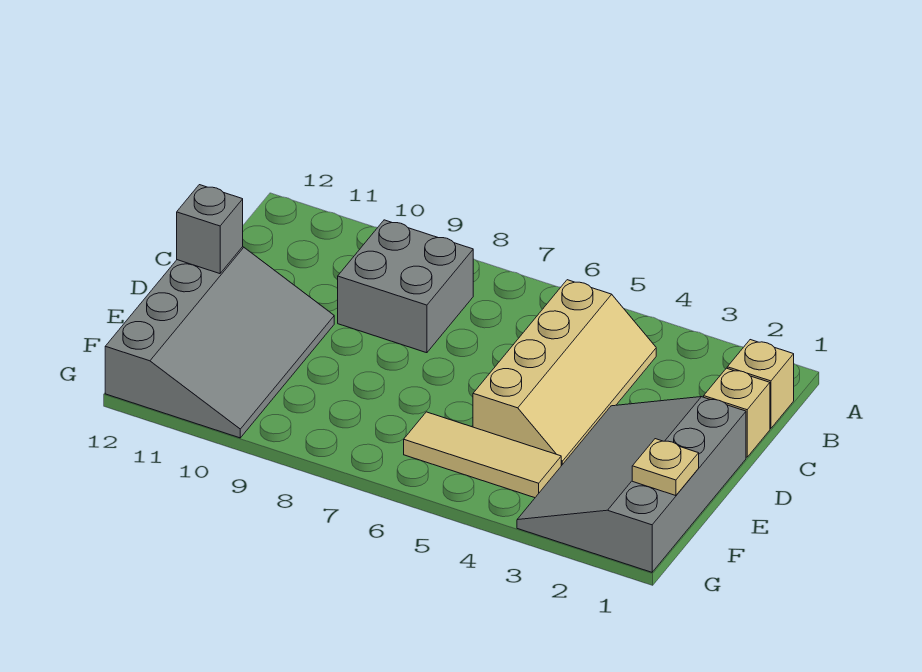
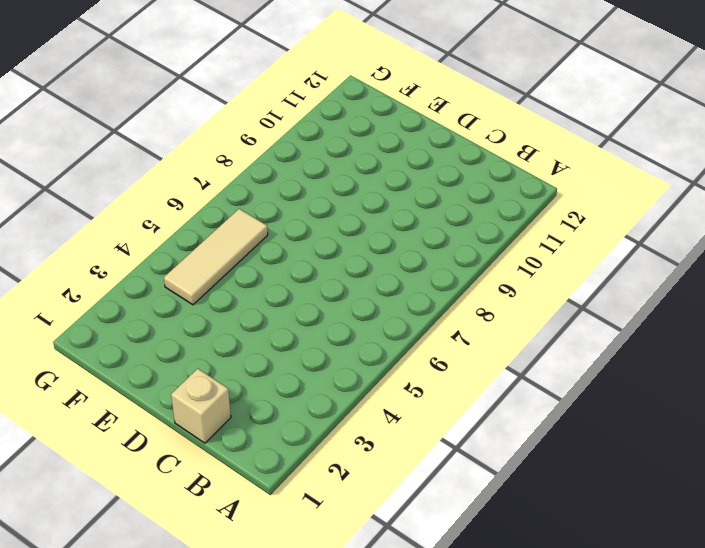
none -> tan 1x1 brick [727,340,794,429]
none -> tan 2x4 slope [473,280,656,466]

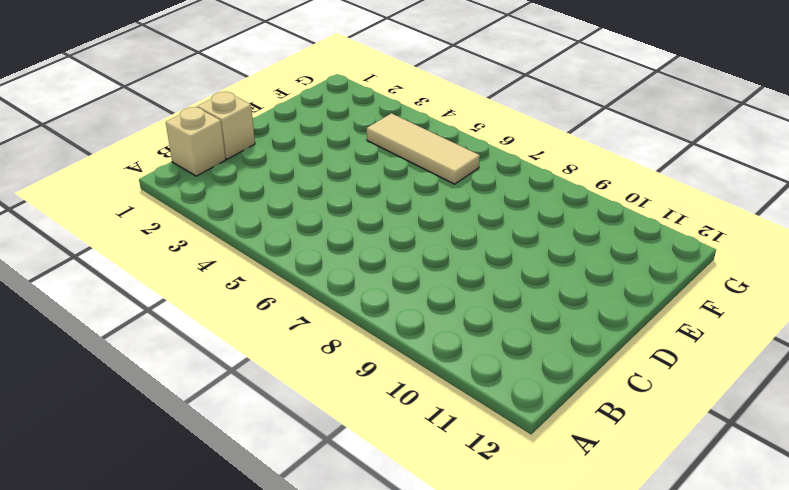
none -> tan 2x4 slope [473,280,656,466]
none -> grey 2x2 brick [338,220,473,353]

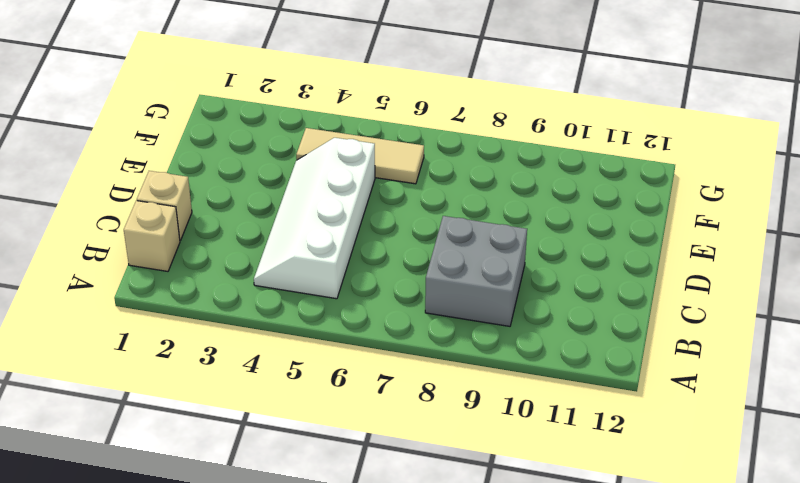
white 2x4 slope [254,138,375,299] -> tan 2x4 slope [473,280,656,466]
none -> grey 3x4 slope [517,397,746,572]
none -> grey 3x4 slope [105,247,334,438]

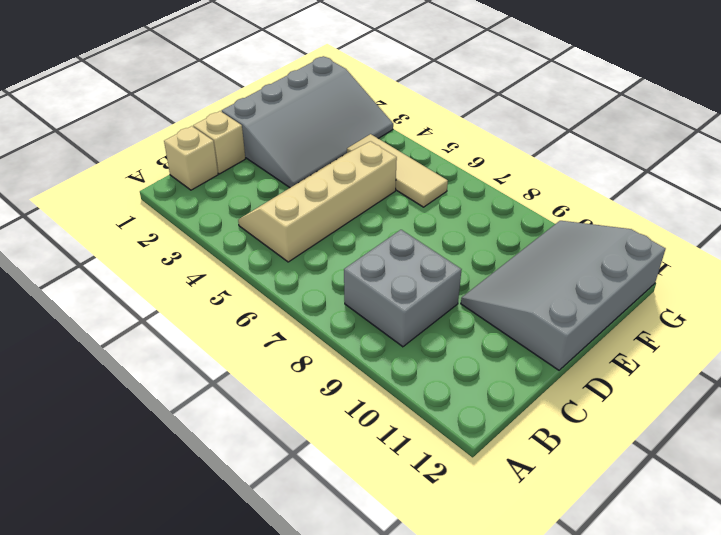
none -> grey 1x1 brick [177,185,243,274]
none -> tan 1x1 plate [632,439,699,496]

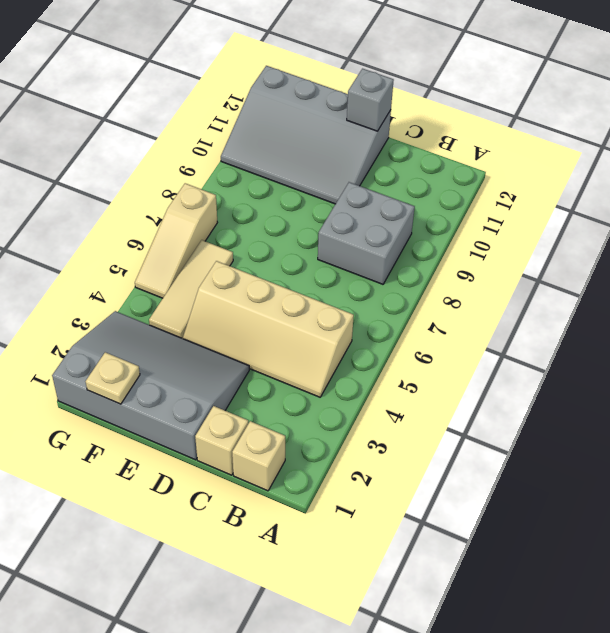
tan 1x3 slope [135,183,217,298] -> none

